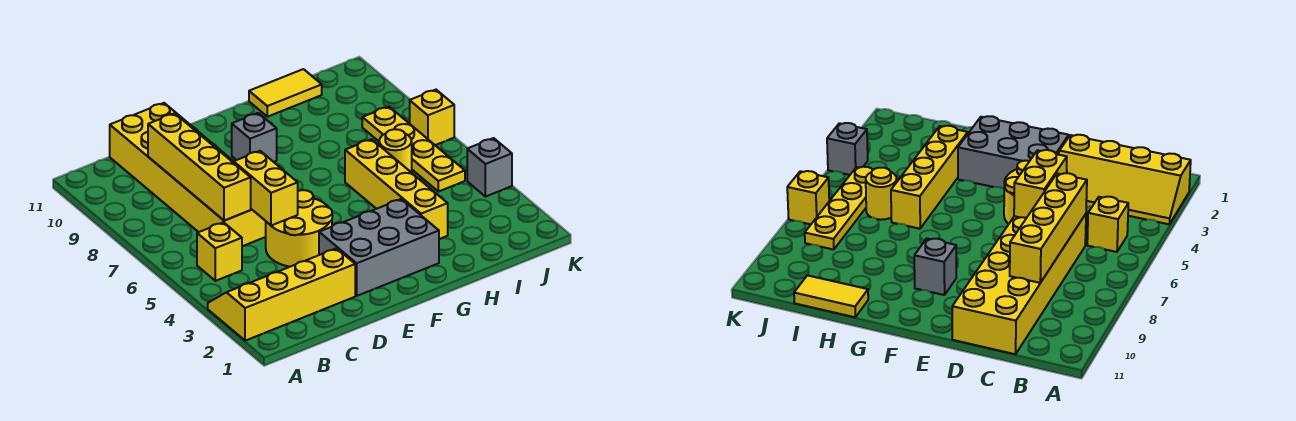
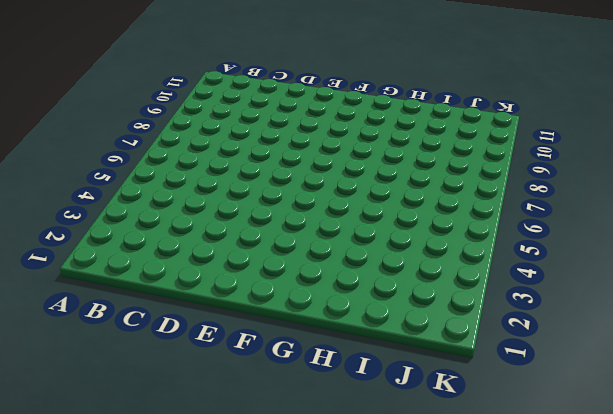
none -> yellow 2x4 slope [208,248,355,341]
none -> yellow 1x1 brick [197,222,242,281]
none -> yellow 2x6 brick [110,103,266,246]

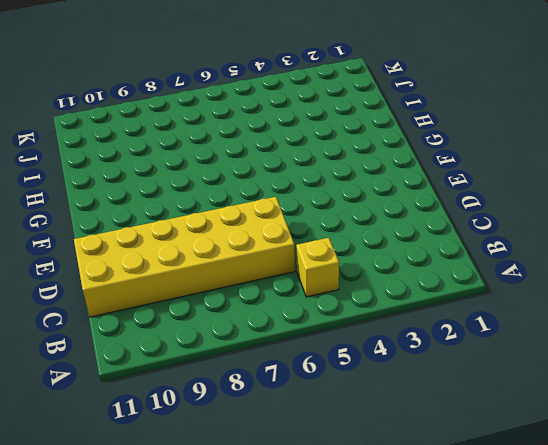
none -> yellow 2x4 slope [208,248,355,341]
none -> yellow 2x2 round brick [266,190,332,267]
none -> grey 2x3 brick [319,199,439,296]

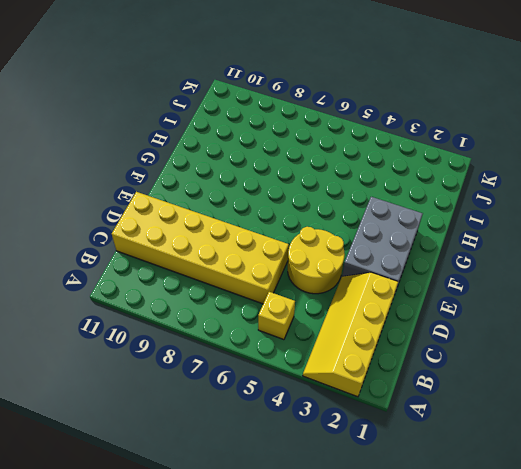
none -> grey 1x1 brick [232,113,277,162]
none -> yellow 1x4 brick [345,139,448,239]
none -> yellow 1x2 tile [249,69,322,117]

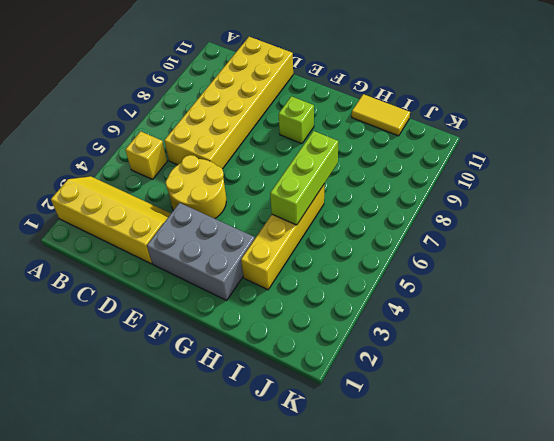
lime 1x1 brick [279,96,314,144] -> grey 1x1 brick [232,113,277,162]
lime 1x3 brick [270,131,338,225] -> none
none -> yellow 1x1 round brick [379,129,412,173]
none -> yellow 1x4 plate [362,107,465,192]
none -> grey 1x1 brick [467,138,512,197]

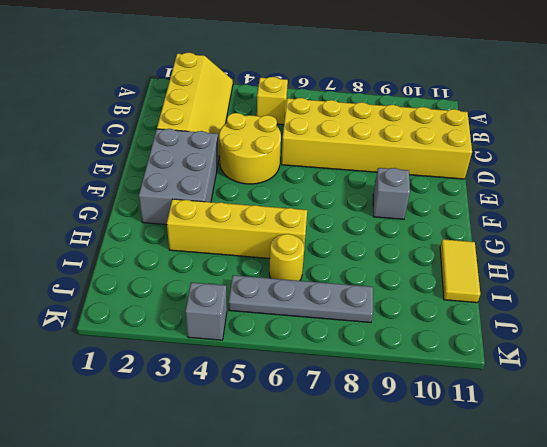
grey 1x4 plate [229,275,373,323] -> yellow 1x4 plate [362,107,465,192]
none -> yellow 1x1 brick [410,90,454,145]
none -> yellow 1x4 brick [148,113,251,221]
none -> yellow 1x2 brick [234,151,298,226]

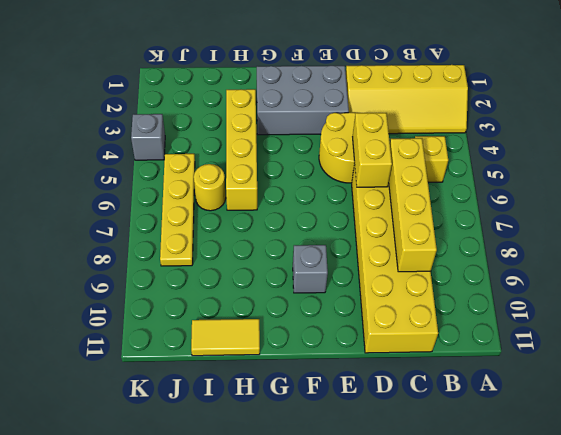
none -> yellow 1x1 brick [410,90,454,145]

